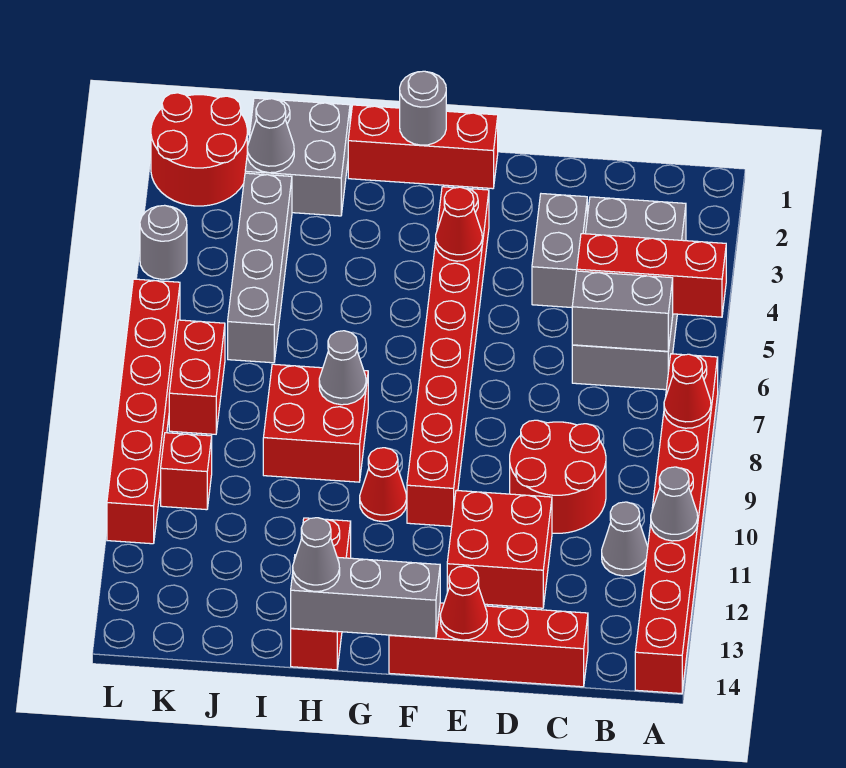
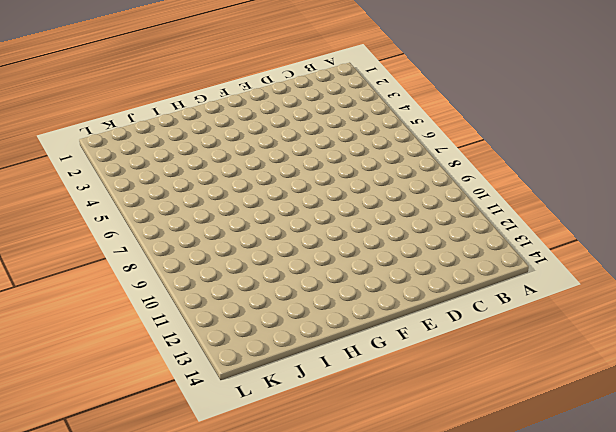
none -> red 1x8 brick [635,354,718,693]
none -> grey 2x4 brick [572,197,686,390]
none -> grey 1x1 cone [602,502,648,576]
none -> red 2x2 round brick [510,420,606,533]

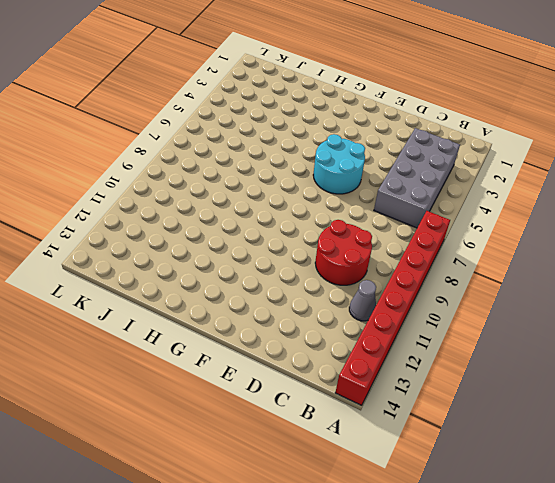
cyan 2x2 round brick [313,134,365,194] -> red 1x8 brick [407,187,489,526]
none -> red 1x4 brick [389,603,588,687]
none -> grey 1x2 brick [532,194,587,307]
none -> red 2x2 brick [447,490,552,608]
none -> red 1x3 brick [348,105,498,189]

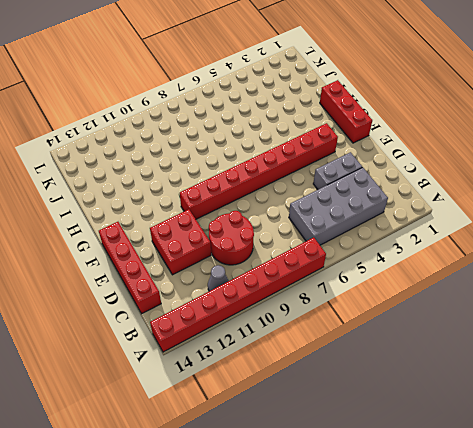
none -> red 1x1 cone [360,448,407,521]
none -> red 2x2 brick [263,364,368,482]
none -> red 1x3 brick [291,518,351,670]
none -> grey 2x2 brick [245,98,350,216]

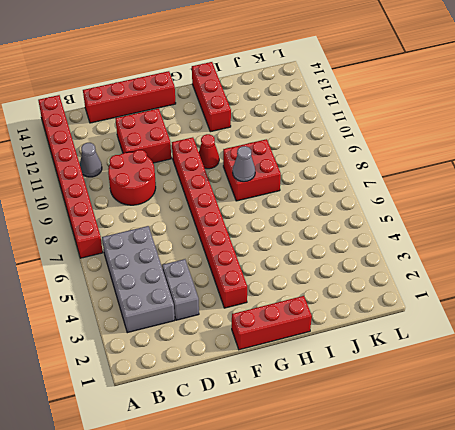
none -> grey 2x2 brick [245,98,350,216]
none -> grey 1x4 brick [228,173,292,363]
none -> red 2x2 round brick [151,93,247,206]
none -> red 1x2 brick [169,320,225,434]

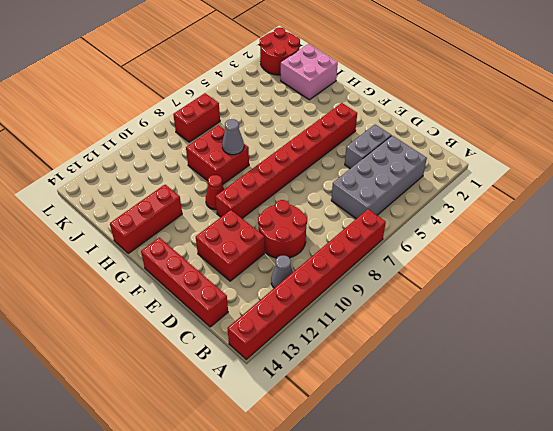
pink 2x2 brick [281,44,338,100] -> grey 2x2 brick [245,98,350,216]
none -> red 1x3 brick [348,105,498,189]
none -> grey 1x4 brick [228,173,292,363]
none -> red 1x1 brick [161,433,212,510]
none -> grey 1x1 round brick [140,205,187,279]

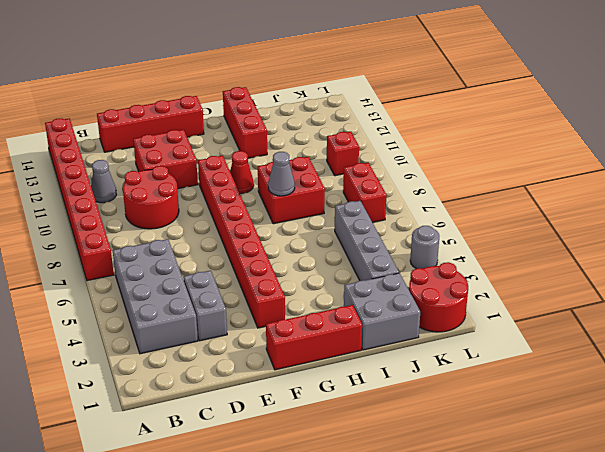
none -> red 1x6 brick [107,279,180,544]
none -> red 1x3 brick [577,234,726,317]
none -> red 1x1 cone [664,354,711,428]
none -> grey 1x1 cone [651,467,698,541]

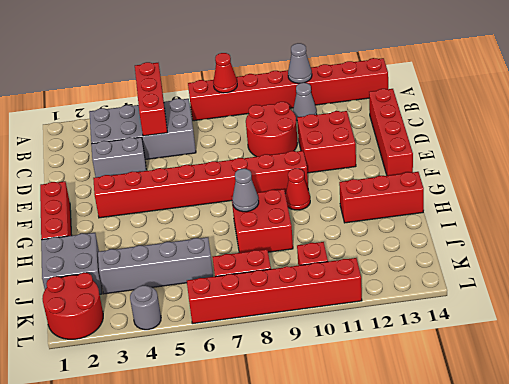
none -> grey 1x2 brick [572,271,673,351]
none -> red 1x1 cone [440,566,487,640]
none -> red 1x1 cone [436,187,482,261]
none -> grey 1x3 brick [291,555,440,638]

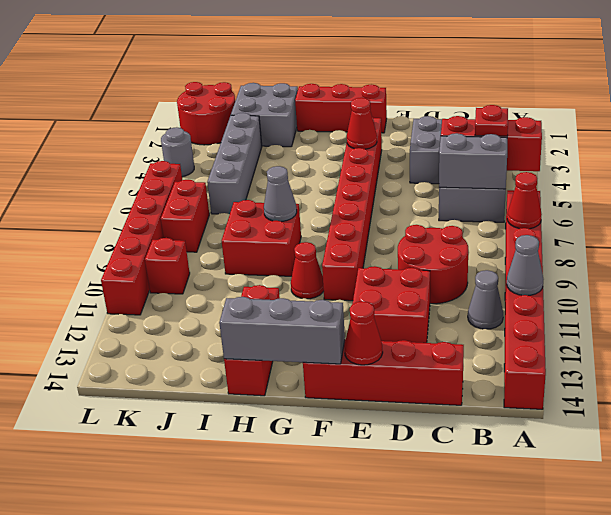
red 1x1 plate [475,105,508,136] -> none
none -> grey 1x1 round brick [400,71,446,145]
none -> grey 1x1 cone [247,99,294,173]
none -> grey 1x1 cone [293,518,340,591]

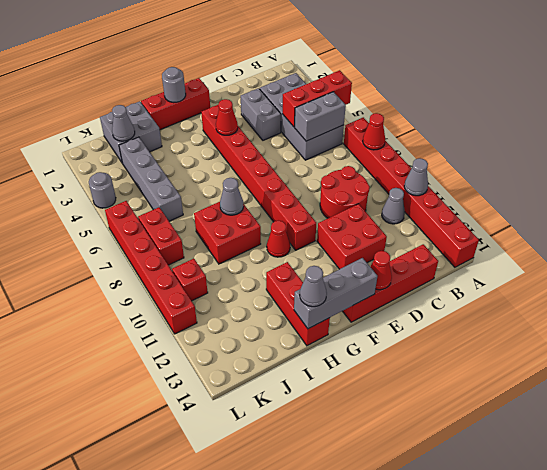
none -> red 2x2 round brick [151,93,247,206]

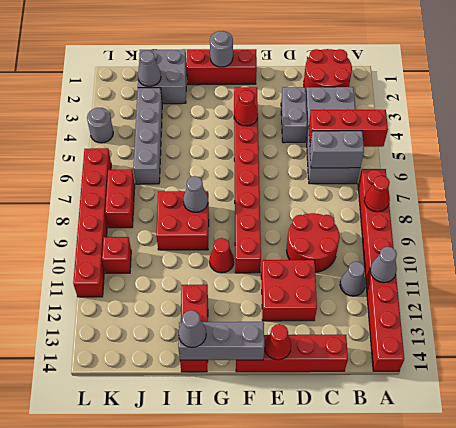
red 2x2 round brick [304,49,352,89] -> red 2x2 round brick moved to [151,93,247,206]

